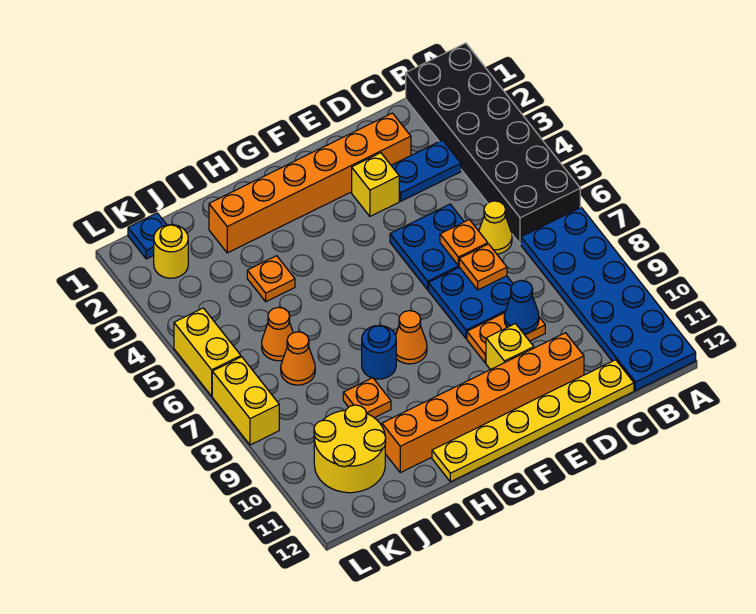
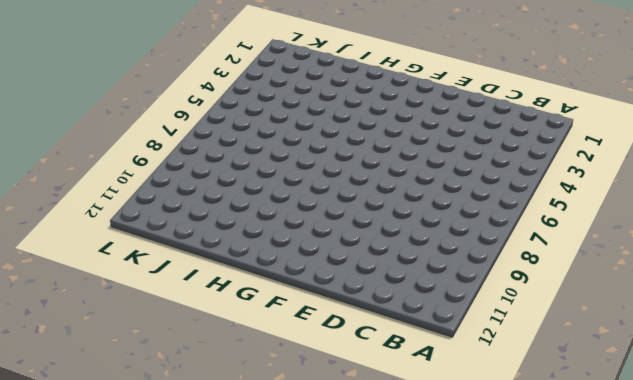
none -> black 2x6 brick [406,43,580,244]
none -> blue 2x6 plate [521,207,696,391]
none -> blue 1x2 plate [391,140,461,201]

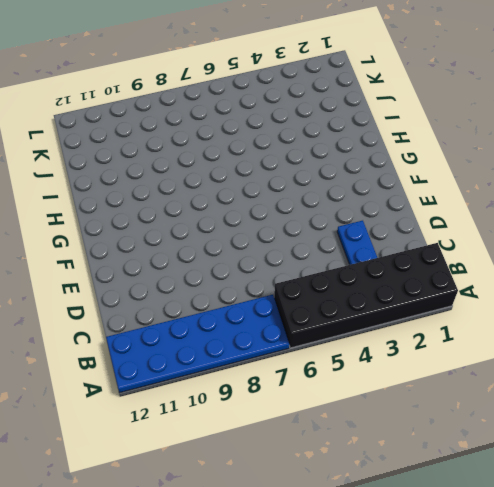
none -> yellow 1x1 cone [479,201,512,254]
none -> yellow 1x6 plate [432,360,634,482]
none -> orange 1x6 brick [209,113,411,253]

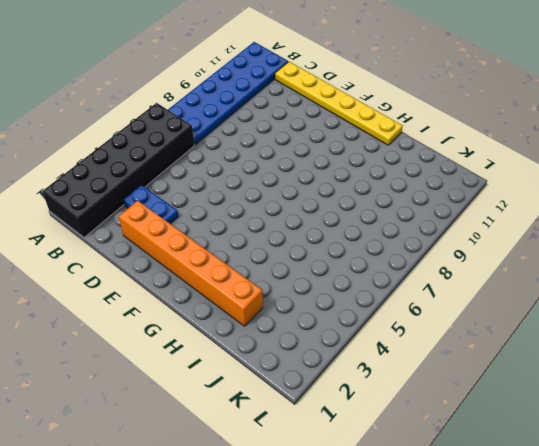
none -> yellow 1x1 cone [479,201,512,254]
none -> blue 2x2 plate [390,204,464,290]
none -> blue 2x2 plate [428,267,513,339]

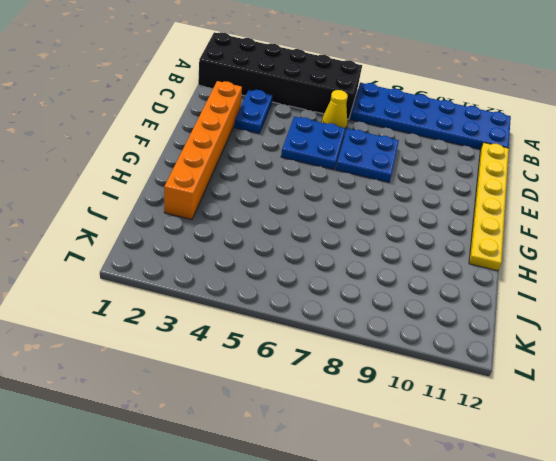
none -> orange 1x2 plate [467,313,545,363]
none -> orange 1x6 brick [382,333,584,473]
none -> yellow 1x1 brick [352,153,399,216]

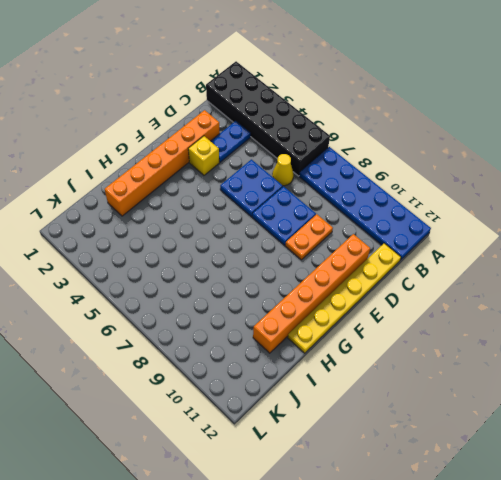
none -> yellow 1x1 brick [486,324,534,370]
none -> orange 1x1 cone [396,311,427,364]
none -> blue 1x1 round brick [362,325,396,379]

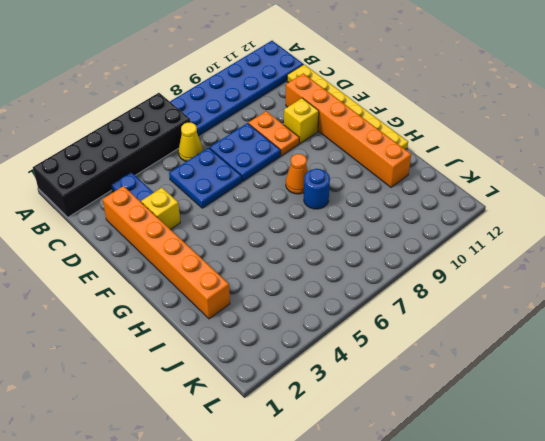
none -> orange 1x1 plate [247,256,295,302]
none -> orange 1x1 plate [343,378,391,418]
none -> orange 1x1 cone [262,307,293,361]

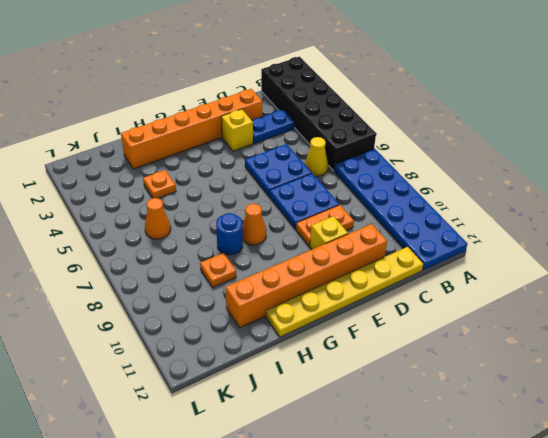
none -> orange 1x1 cone [281,332,315,385]
none -> yellow 2x2 round brick [314,405,386,493]
none -> blue 1x1 plate [128,213,167,259]

